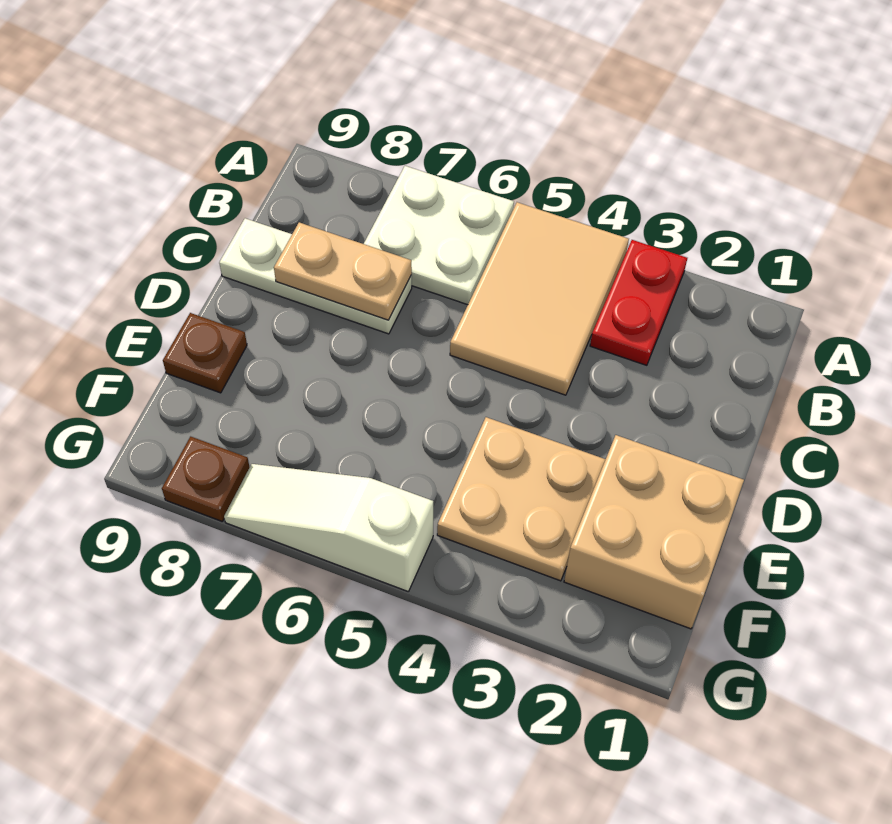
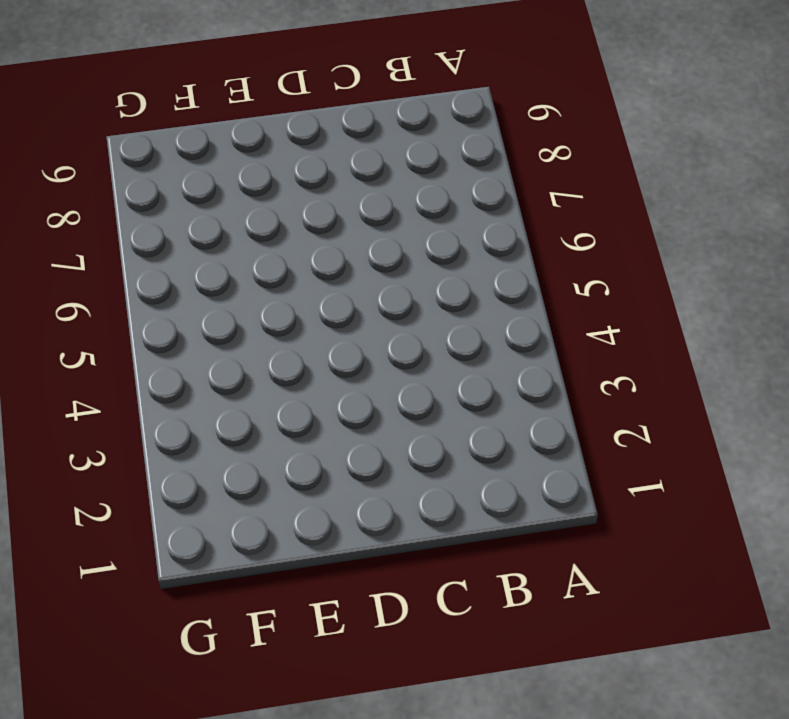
none -> red 1x2 plate [590,240,687,365]
none -> tan 2x3 tile [450,202,629,395]

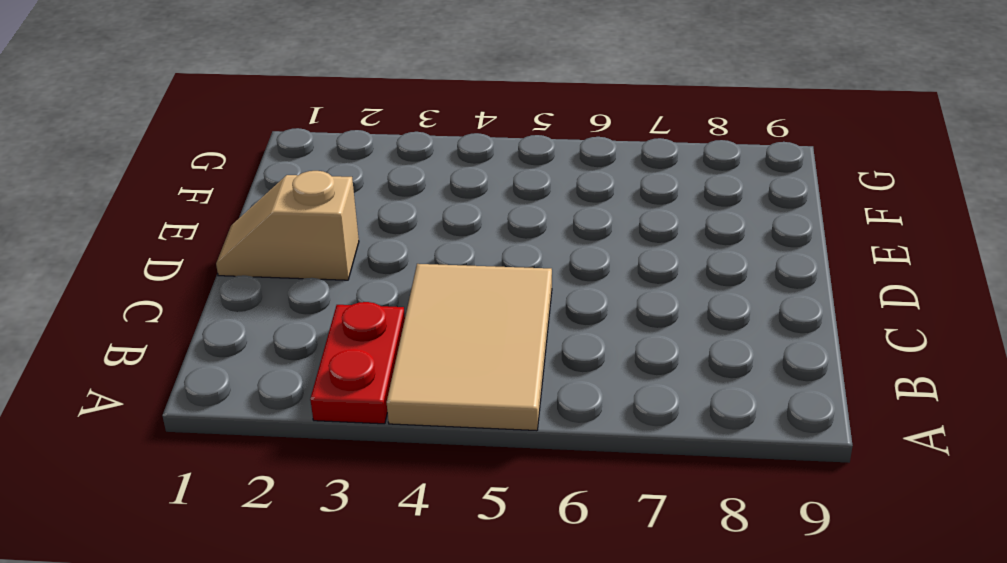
tan 1x2 slope [216,171,359,280] -> none
none -> white 2x2 plate [364,166,514,305]
none -> white 1x3 plate [219,218,412,334]

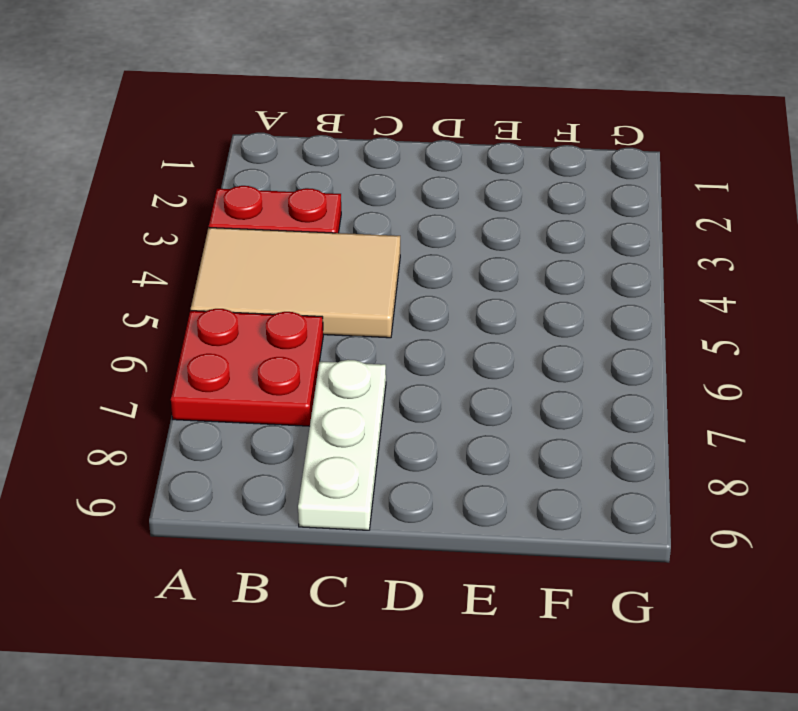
red 2x2 plate [171,309,323,426] -> white 2x2 plate [364,166,514,305]
none -> tan 2x2 brick [564,435,744,629]
none -> tan 2x2 plate [437,417,606,581]

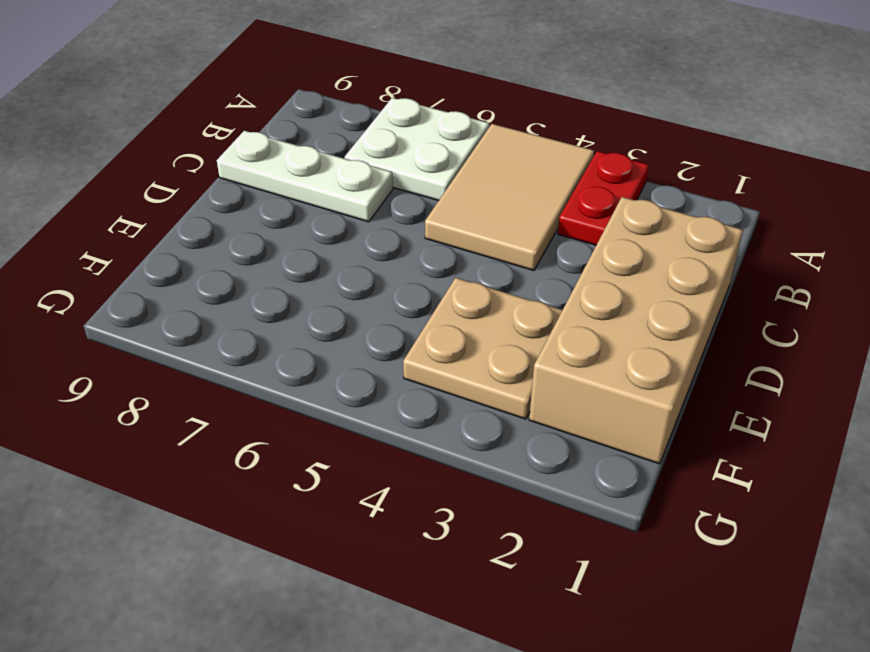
tan 2x4 brick [529,197,743,464] -> tan 2x2 brick [564,435,744,629]
none -> brown 1x1 plate [163,313,247,393]
none -> white 1x3 slope [224,464,433,592]

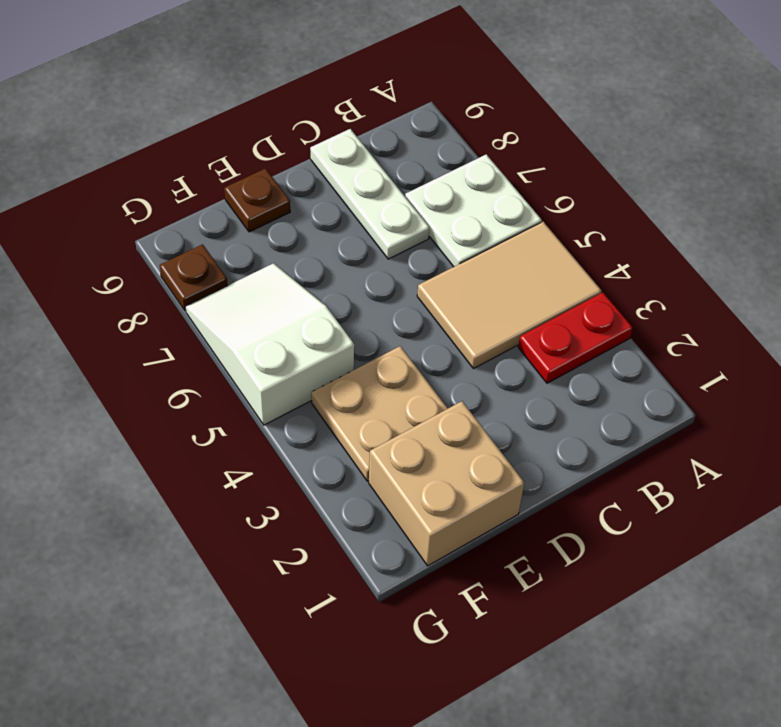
white 2x3 slope [185,263,354,425] -> white 1x3 slope [224,464,433,592]
none -> tan 1x2 plate [274,222,412,320]

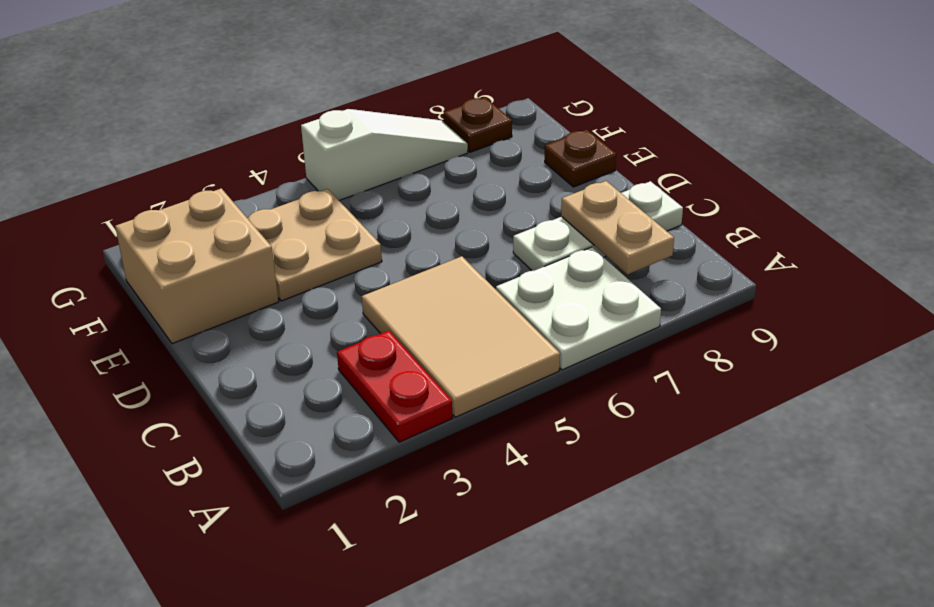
tan 1x2 plate [561,181,674,274] -> tan 1x2 plate turned to [274,222,412,320]

